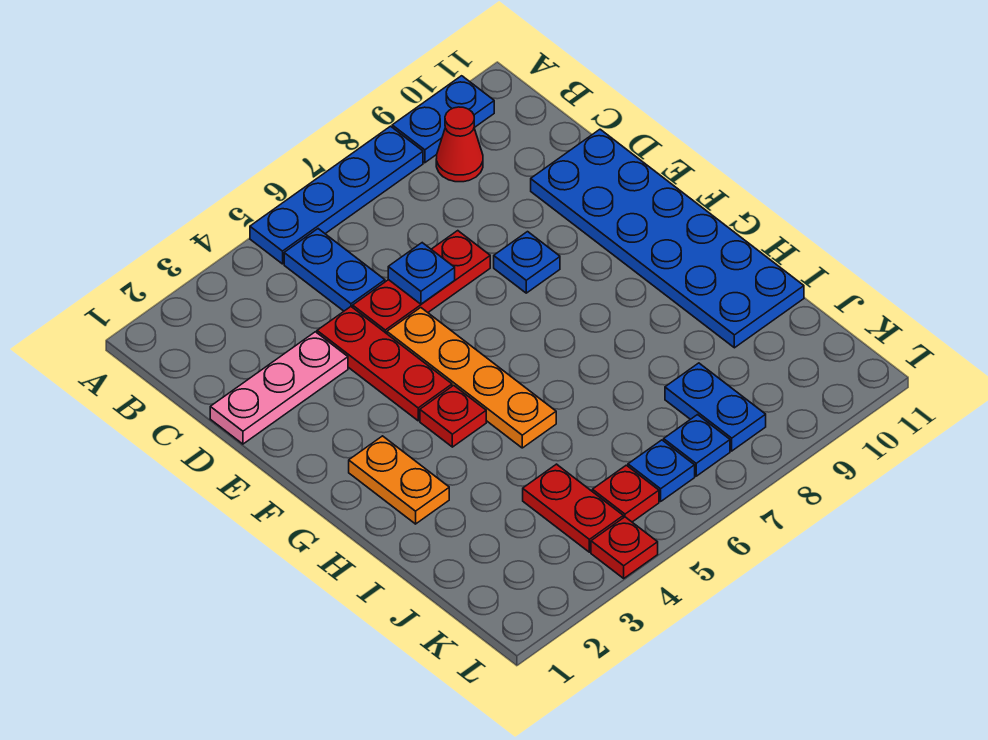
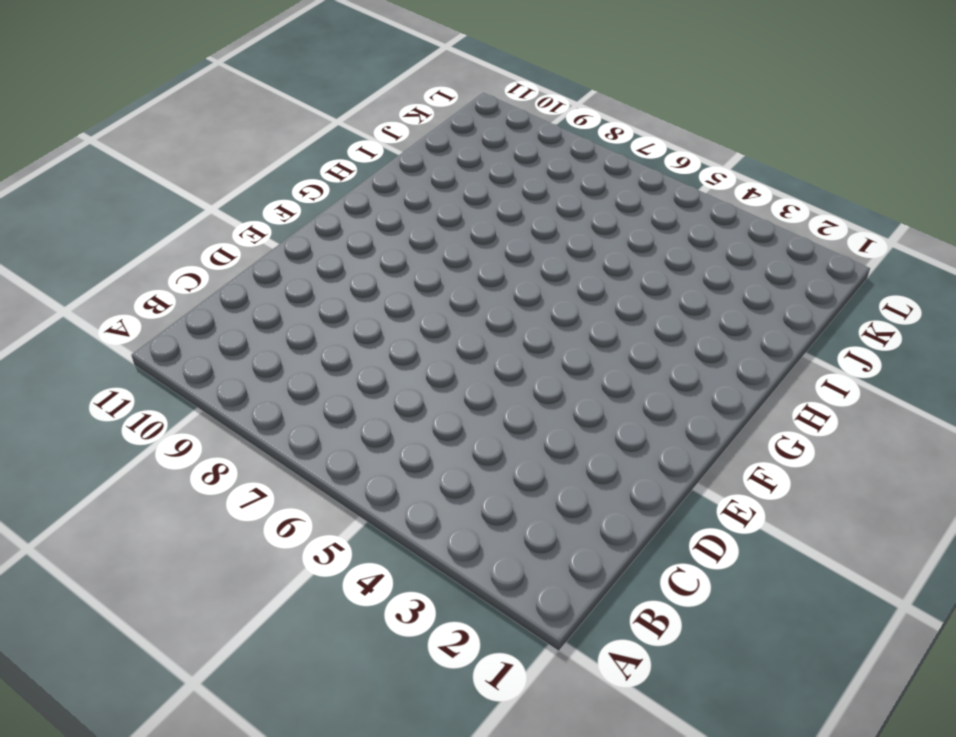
none -> blue 1x4 plate [250,126,423,264]
none -> blue 1x2 plate [392,76,494,163]
none -> blue 1x2 plate [284,229,385,311]

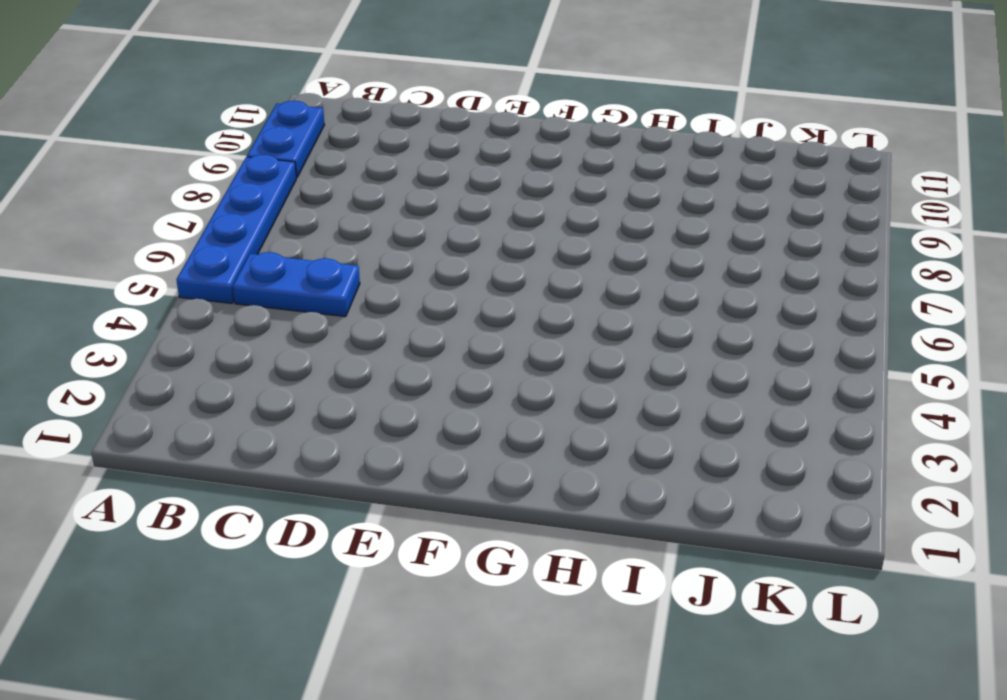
none -> red 1x1 cone [436,107,483,182]
none -> pink 1x3 plate [210,332,348,444]
none -> red 1x3 plate [317,307,452,421]

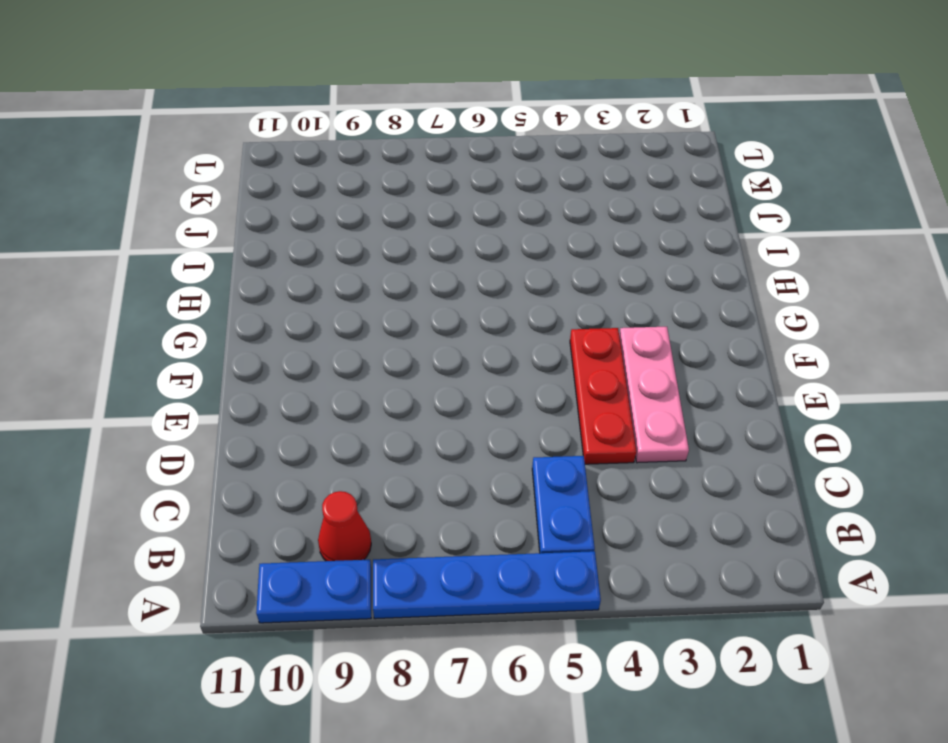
pink 1x3 plate [619,327,689,463] -> pink 1x3 plate turned to [210,332,348,444]
none -> red 1x3 plate [353,231,490,334]
none -> blue 2x6 plate [531,129,804,348]
none -> orange 1x4 plate [387,308,556,448]

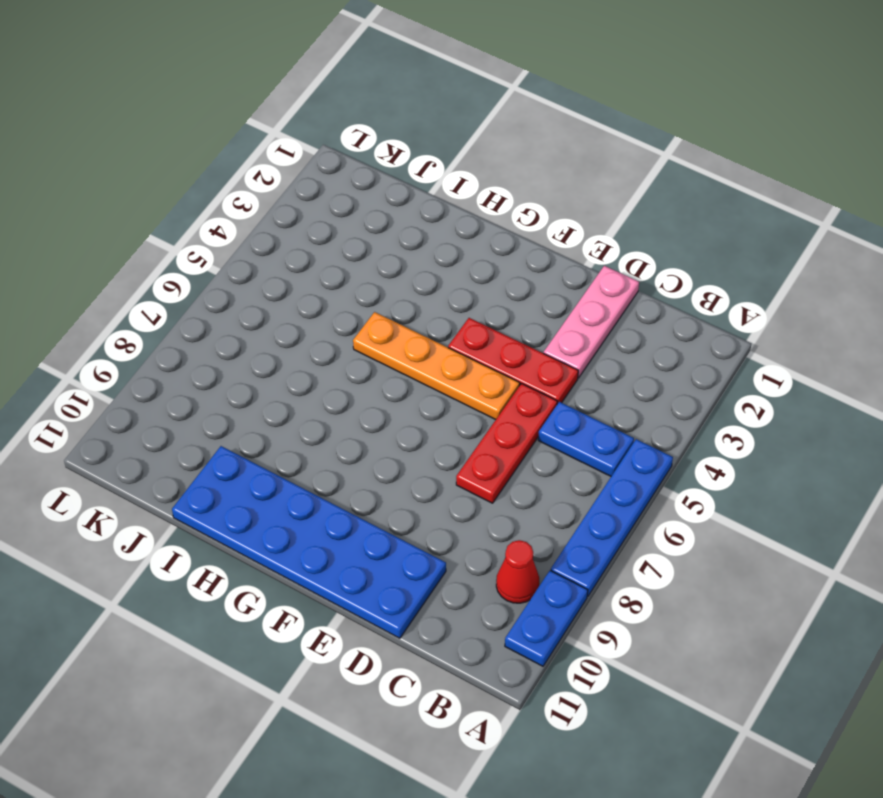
none -> blue 1x1 plate [494,232,560,293]
none -> orange 1x2 plate [349,436,449,524]
none -> red 1x1 plate [420,385,486,447]

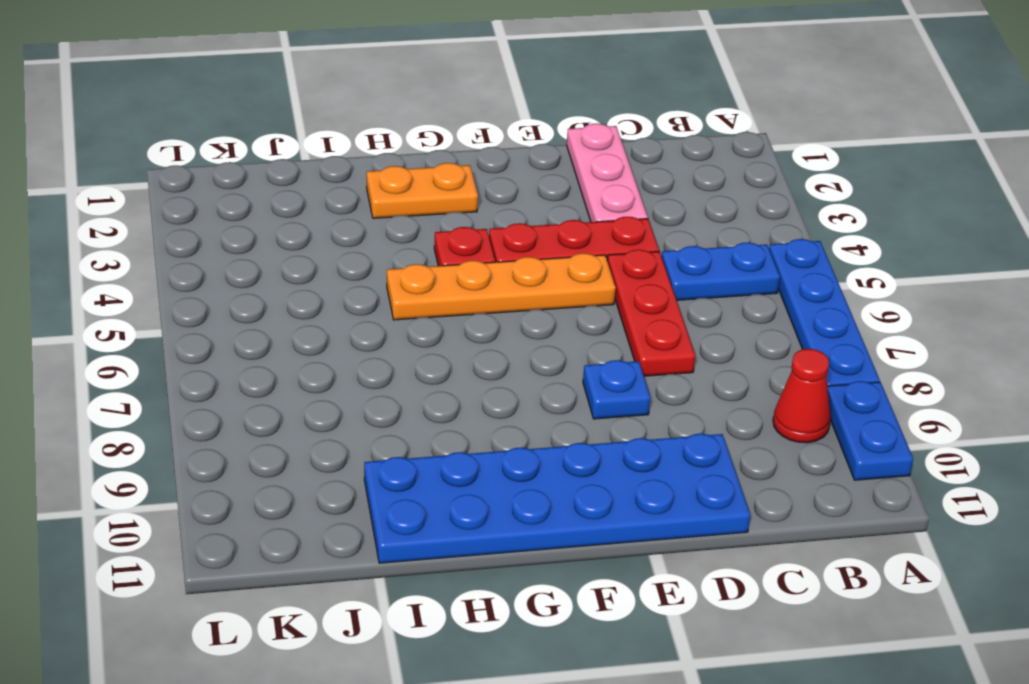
none -> red 1x2 plate [523,464,623,552]
none -> blue 1x2 plate [665,363,766,451]
none -> red 1x1 plate [592,465,659,522]

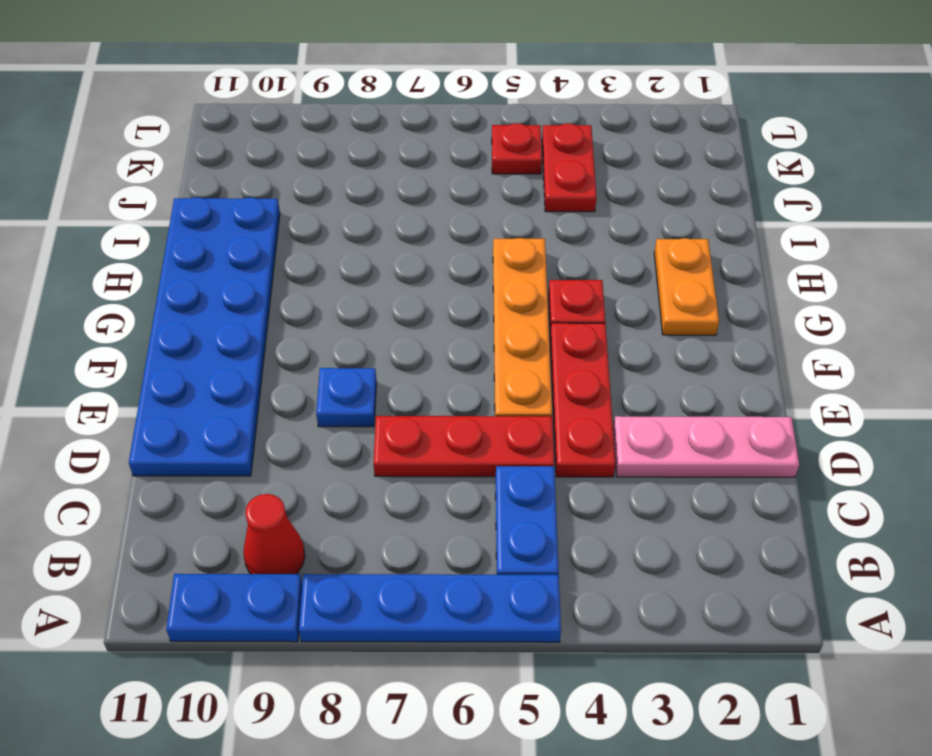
none -> blue 1x2 plate [665,363,766,451]
none -> blue 1x1 plate [628,440,695,501]
none -> blue 1x1 plate [664,415,730,476]

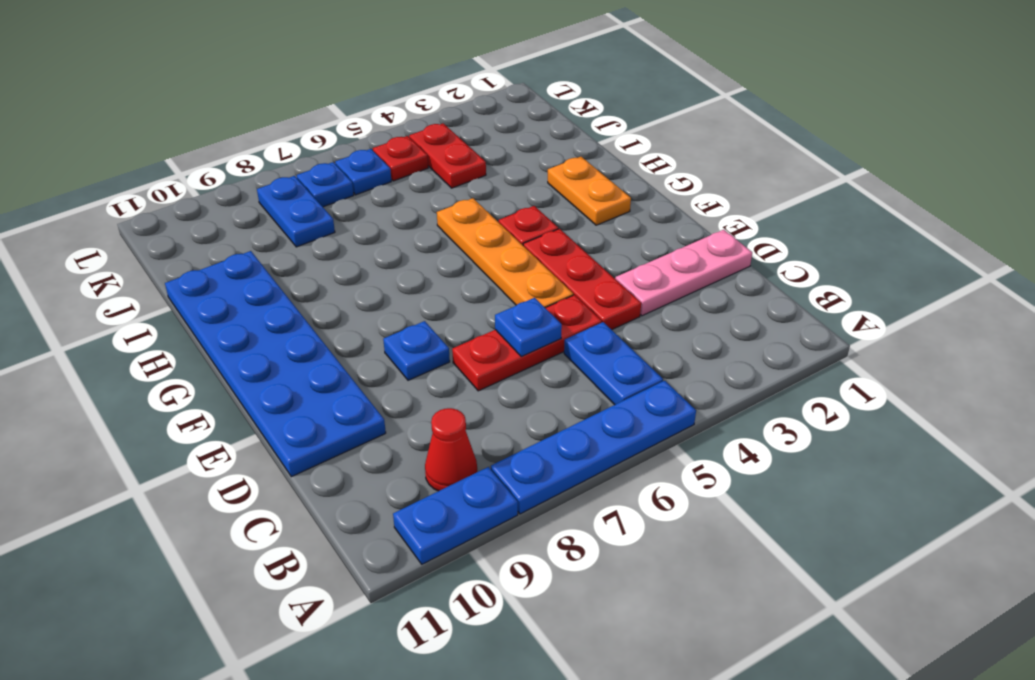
none -> red 1x1 plate [591,517,658,578]

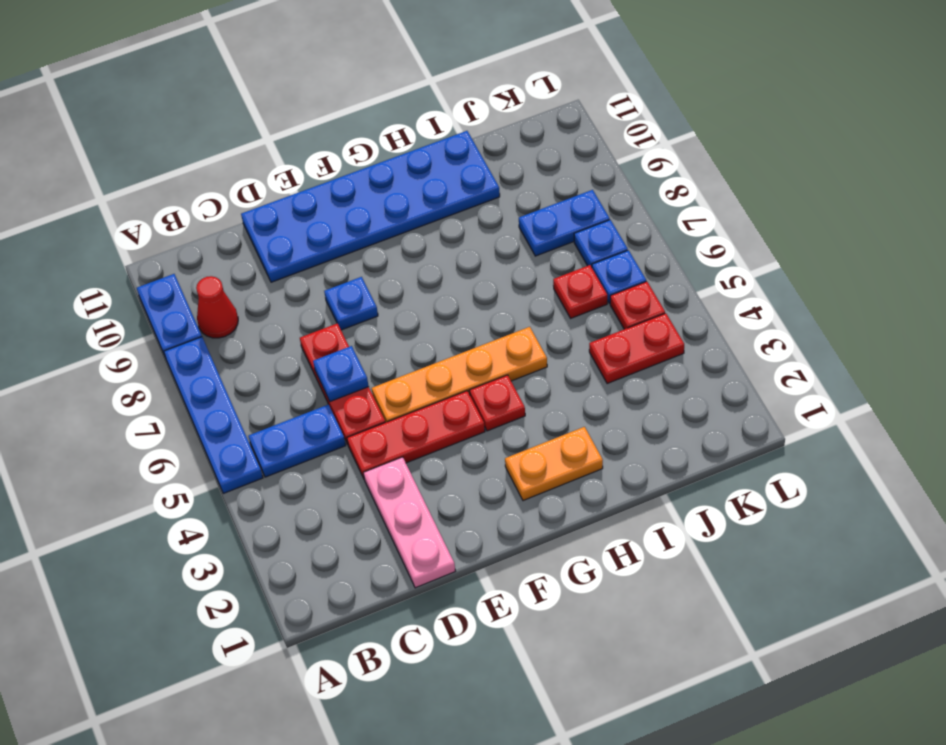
red 1x1 plate [553,265,607,318] -> red 1x1 plate moved to [591,517,658,578]

